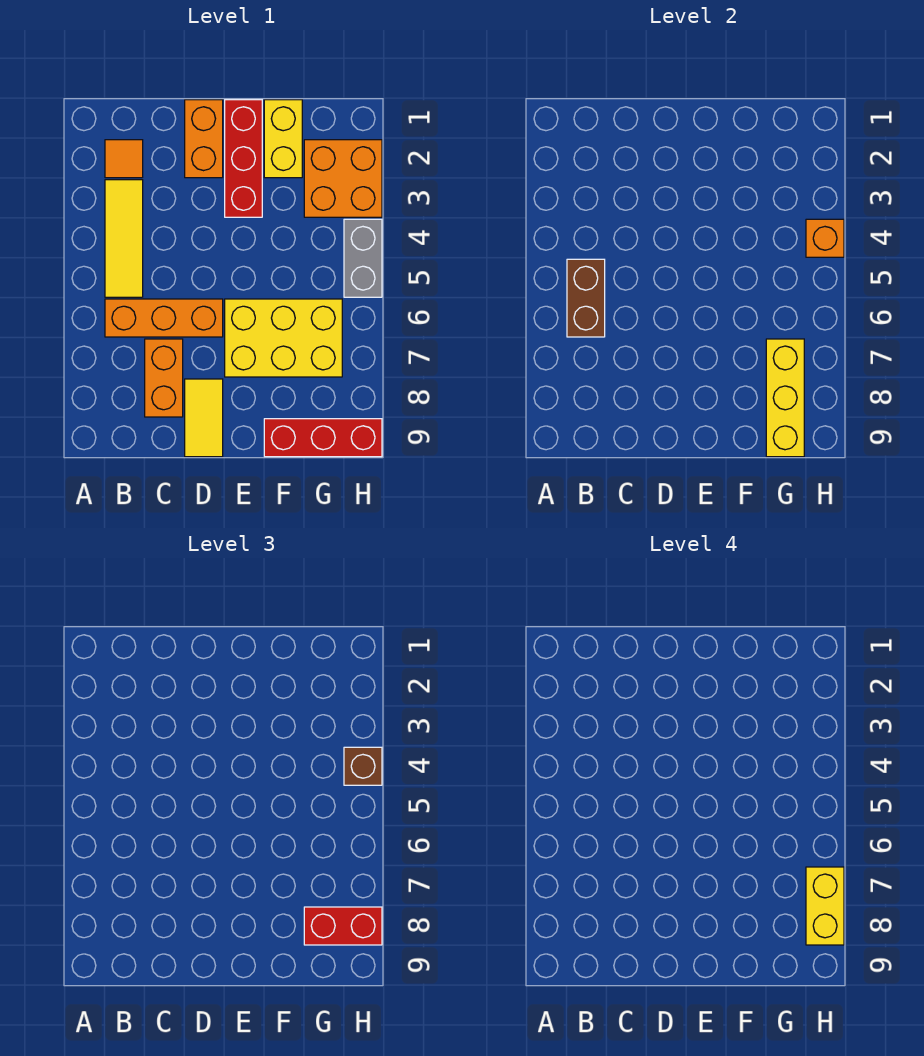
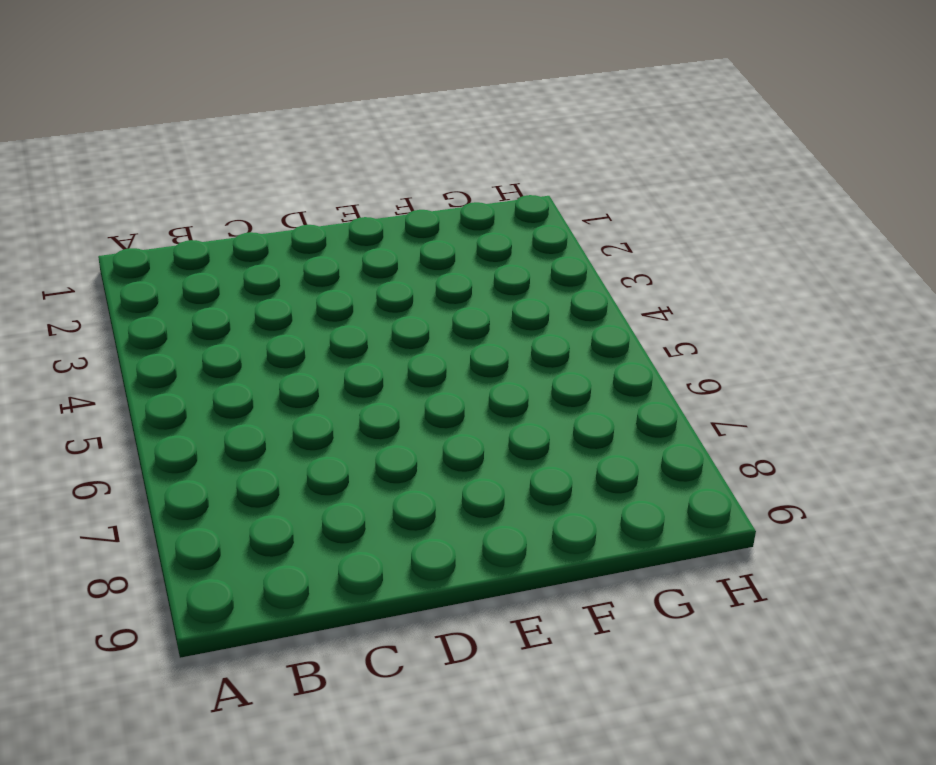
none -> orange 1x1 tile [105,140,143,178]
none -> yellow 1x3 tile [105,180,143,297]
none -> orange 1x3 brick [105,299,223,337]

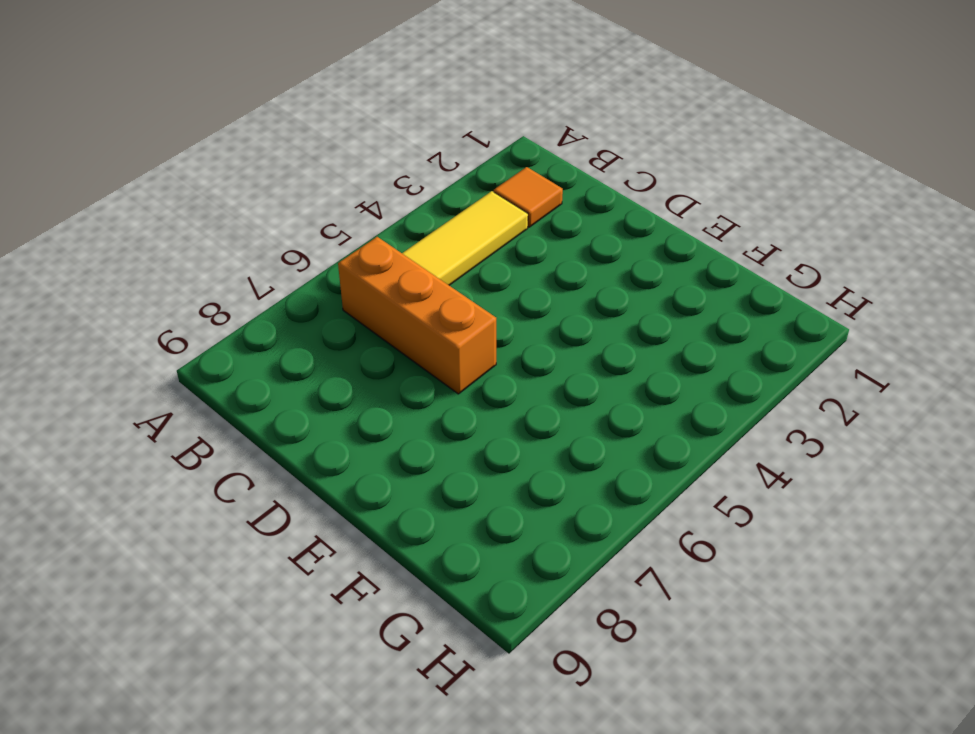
none -> orange 1x2 brick [145,339,183,417]
none -> orange 1x2 brick [185,100,223,178]
none -> yellow 1x2 tile [185,379,223,457]

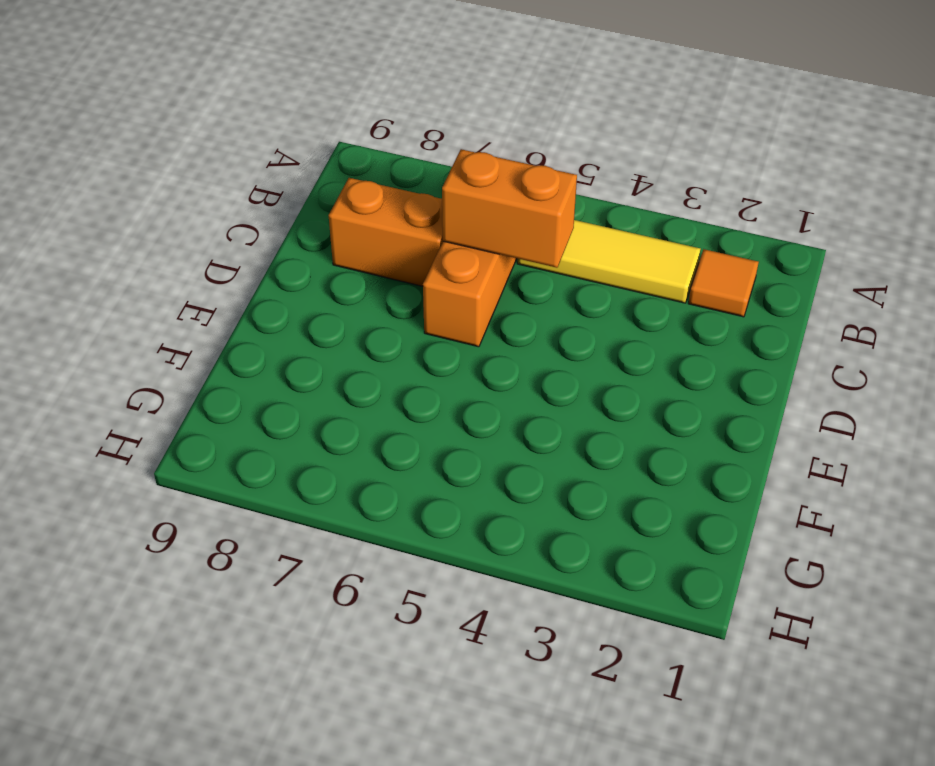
orange 1x2 brick [442,149,577,268] -> orange 1x2 brick moved to [185,100,223,178]
none -> yellow 1x2 tile [185,379,223,457]
none -> red 1x3 brick [225,100,262,217]
none -> yellow 2x3 brick [225,299,342,377]

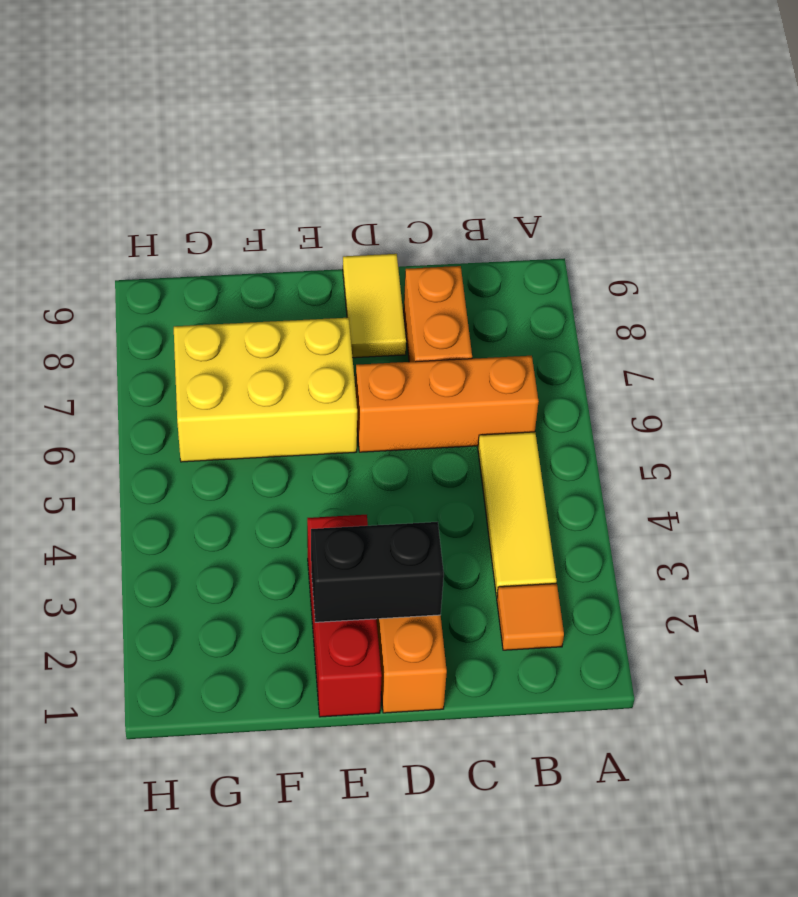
black 1x2 brick [311,522,444,622] -> none
none -> yellow 1x2 brick [264,100,302,178]
none -> red 1x3 brick [264,419,382,457]
none -> orange 2x2 brick [304,140,382,217]

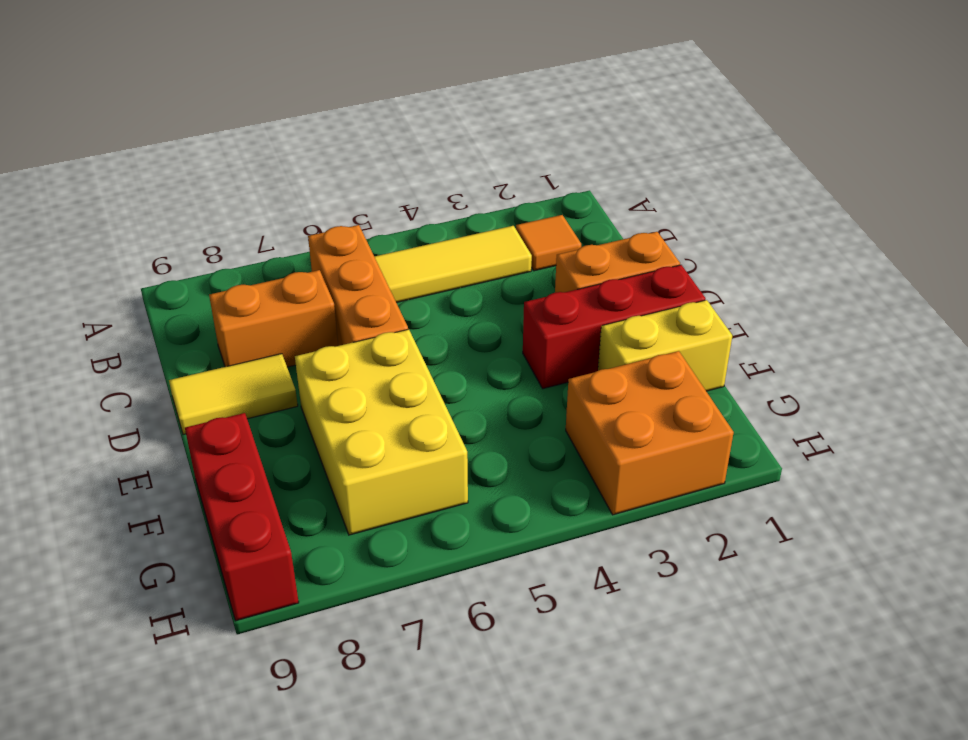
none -> grey 1x2 brick [344,219,382,297]
none -> brown 1x2 brick [567,259,605,337]
none -> yellow 1x3 brick [766,339,804,457]

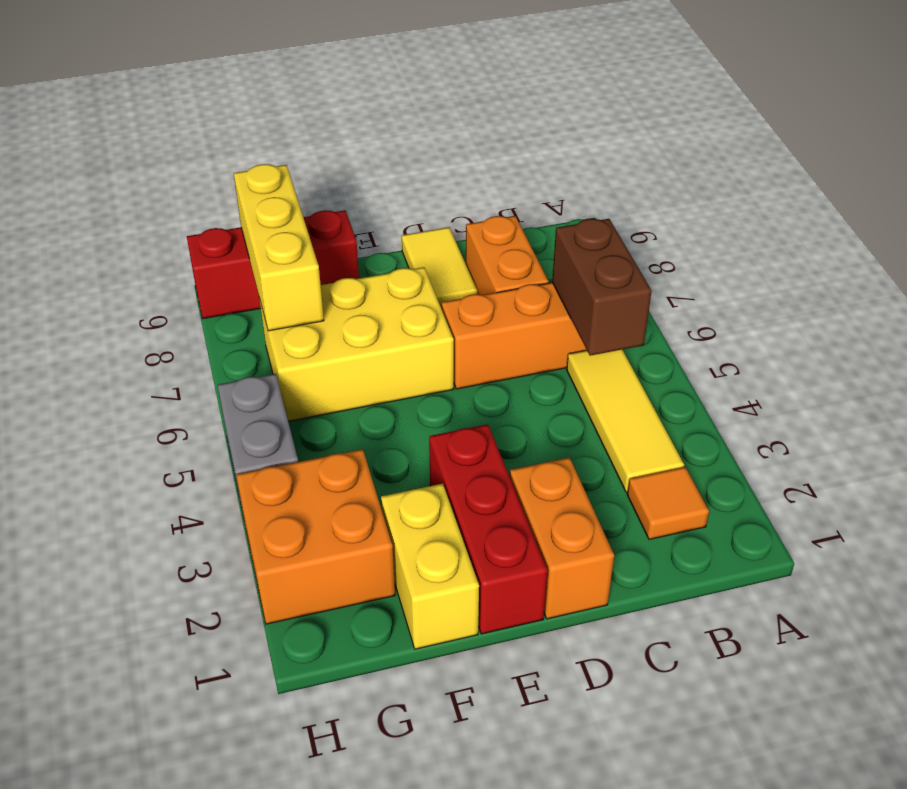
none -> orange 1x1 brick [806,219,844,257]
none -> red 1x2 brick [304,907,382,945]
none -> brown 1x1 brick [344,747,382,785]

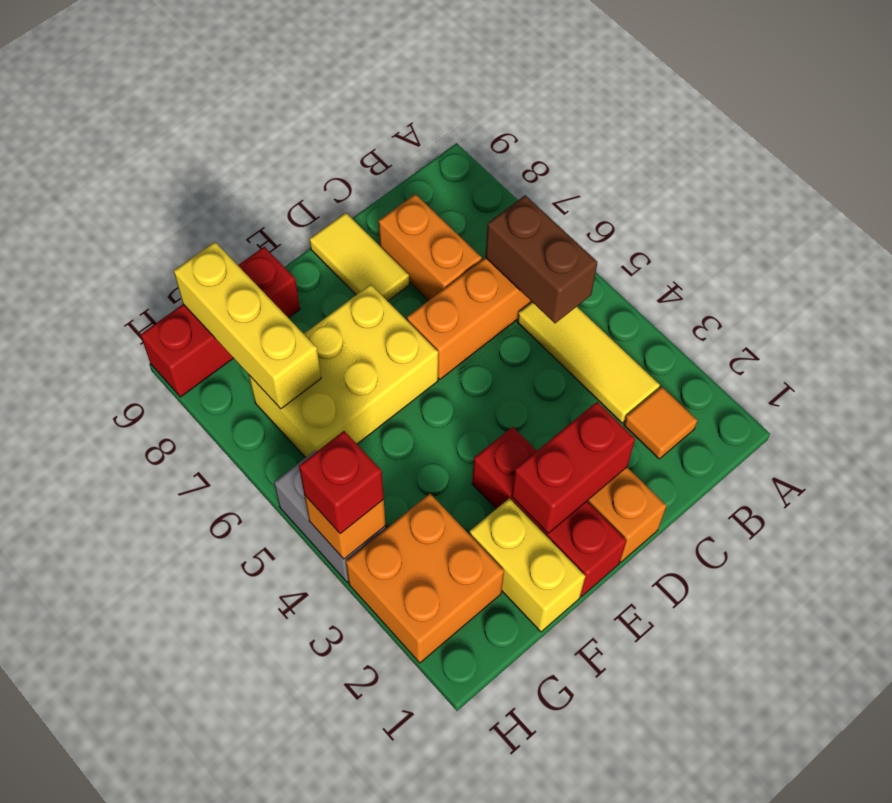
red 1x2 brick [512,402,635,533] -> red 1x2 brick moved to [304,907,382,945]
red 1x1 brick [299,431,384,534] -> brown 1x1 brick [344,747,382,785]
none -> yellow 1x2 brick [806,867,844,945]

